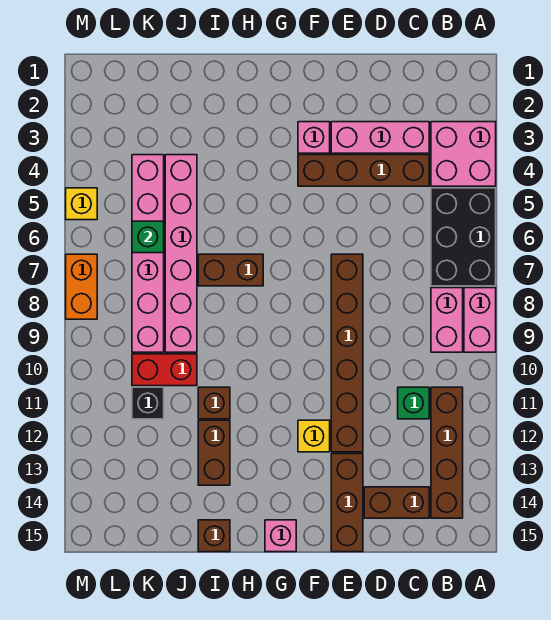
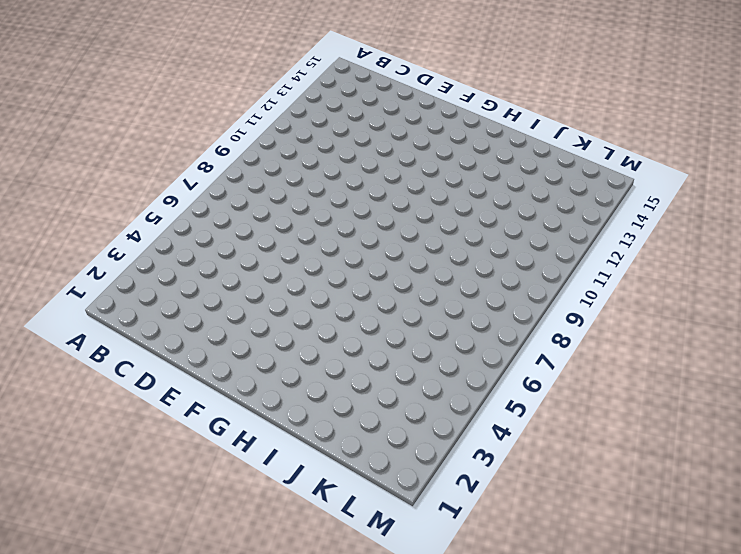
none -> pink 2x2 brick [431,122,496,186]
none -> black 2x3 brick [431,188,496,286]
none -> pink 1x2 brick [464,288,496,352]

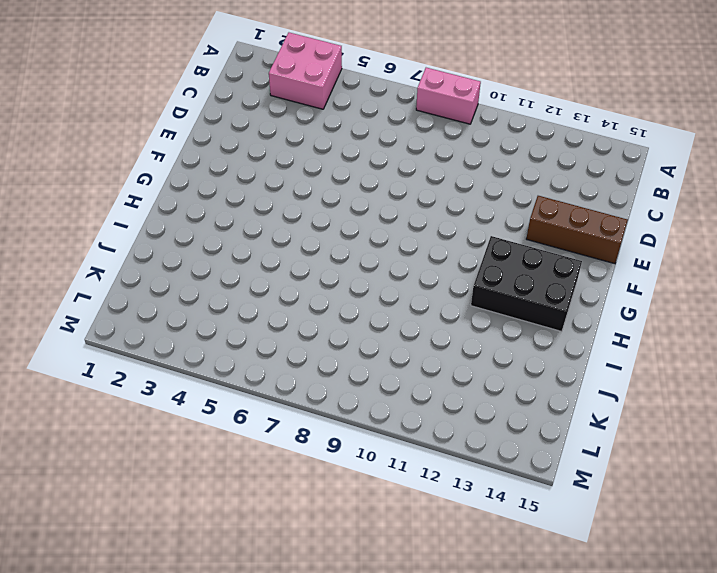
black 2x3 brick [471,236,582,332] -> black 2x3 brick moved to [431,188,496,286]
none -> pink 1x2 brick [431,288,463,352]
none -> brown 1x4 brick [431,387,463,518]
none -> pink 1x3 brick [331,122,429,153]

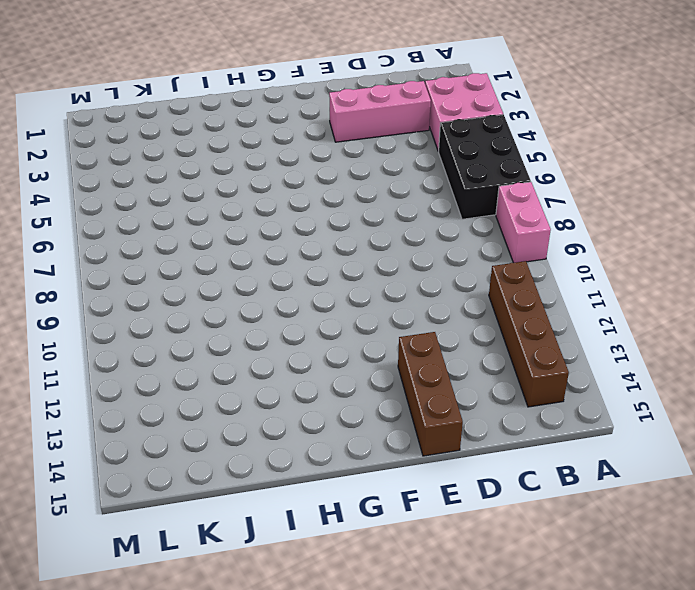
none -> pink 1x2 brick [431,288,463,352]
none -> brown 1x4 brick [298,155,429,186]
none -> green 1x1 brick [398,387,429,419]

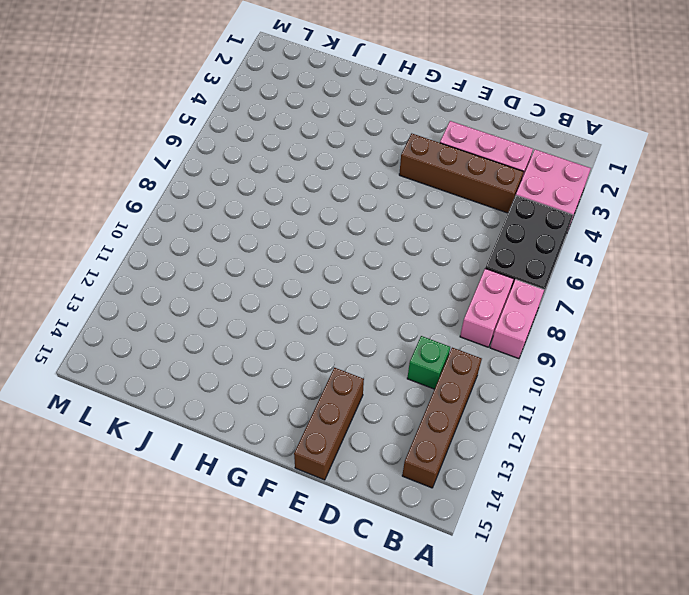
none -> brown 1x2 brick [364,487,429,518]
none -> brown 1x6 brick [331,254,363,452]
none -> pink 1x1 brick [298,122,330,153]

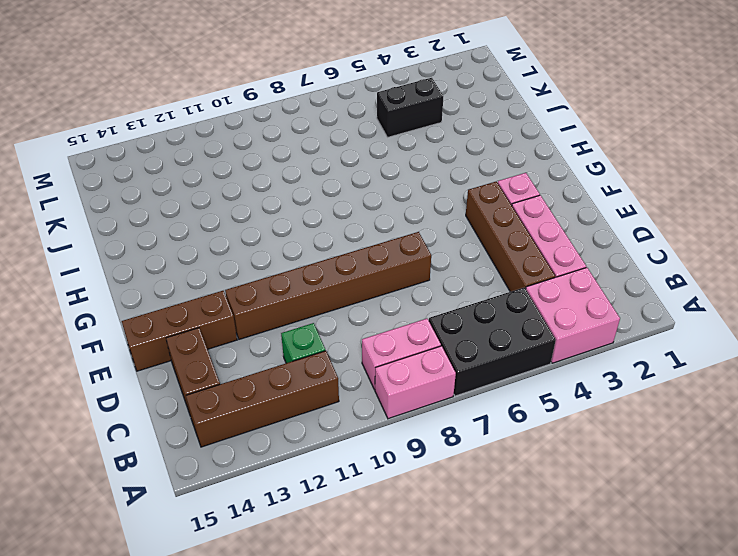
black 1x2 brick [377,78,443,137] -> pink 1x6 brick [132,155,164,352]
none -> yellow 1x1 brick [298,420,330,452]
none -> pink 1x1 brick [265,520,296,552]
none -> brown 1x2 brick [198,254,263,286]

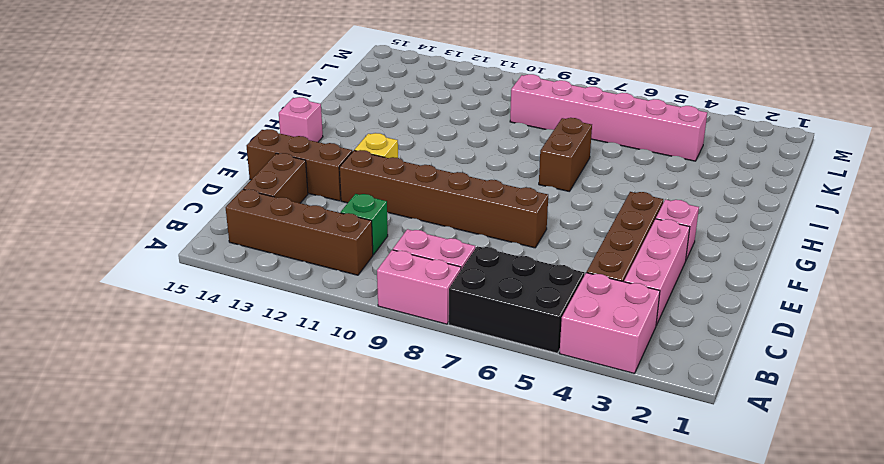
none -> brown 1x1 brick [198,387,230,419]
none -> brown 1x2 brick [198,420,230,485]
none -> brown 1x1 brick [198,520,230,552]

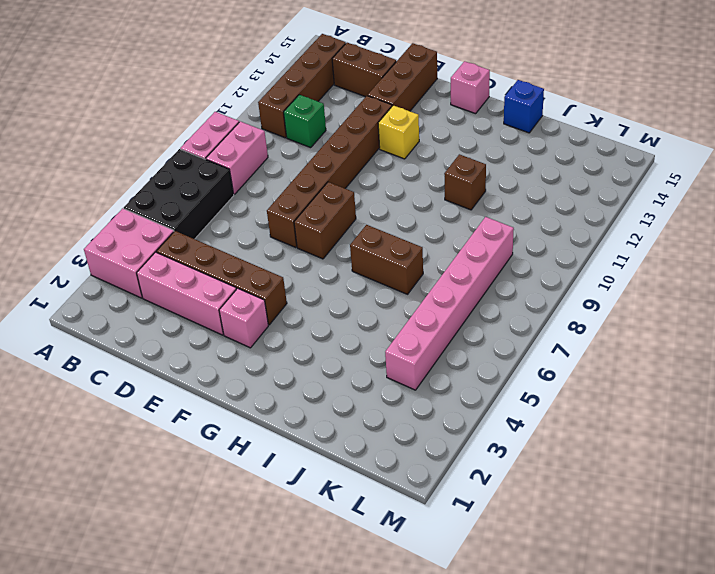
brown 1x2 brick [294,182,356,259] -> brown 1x2 brick moved to [198,420,230,485]
blue 1x1 brick [504,80,544,133] -> brown 1x1 brick [198,520,230,552]
none -> pink 1x6 brick [165,155,197,352]
none -> red 1x2 brick [132,354,197,386]
none -> black 1x1 brick [132,387,164,419]

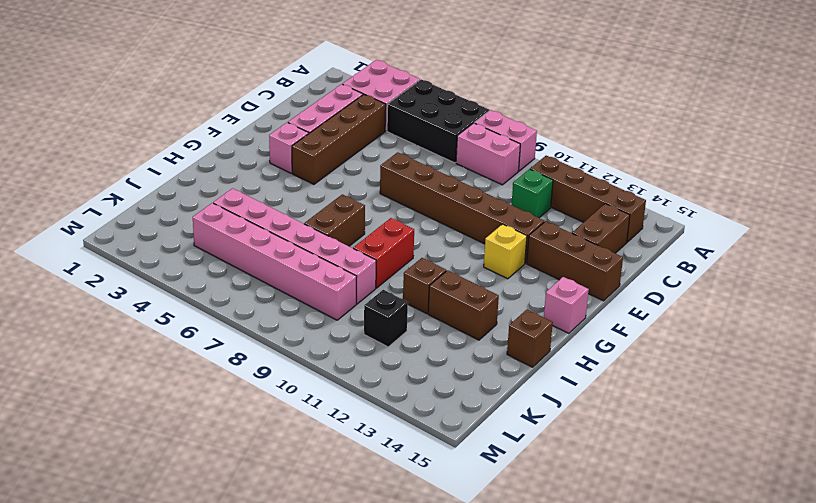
red 1x2 brick [353,218,414,288] -> red 1x2 brick moved to [132,354,197,386]
none -> yellow 1x1 brick [66,188,97,220]
none -> orange 1x2 brick [66,254,97,319]
none -> green 1x1 brick [132,221,164,253]

